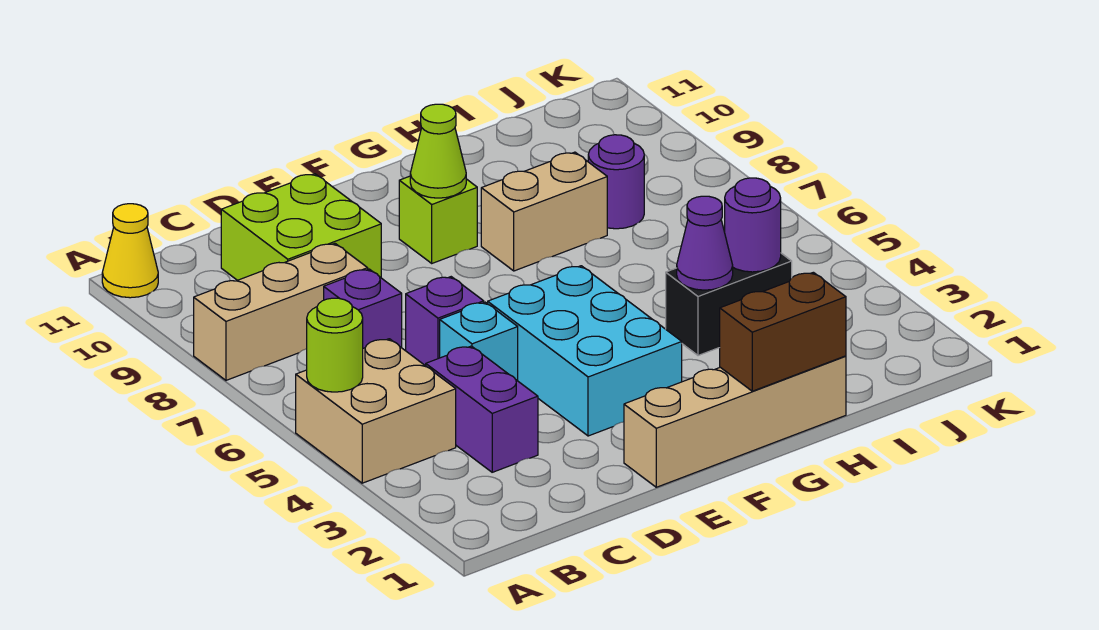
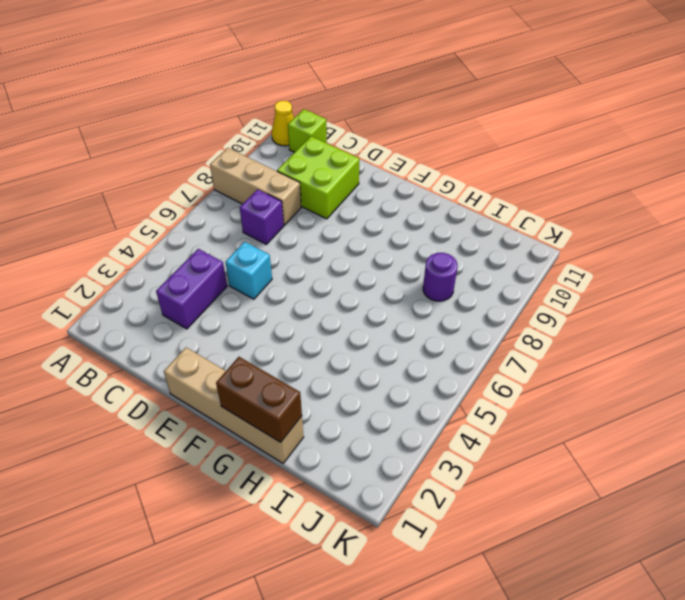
lime 1x1 brick [288,109,327,152] -> lime 1x1 brick moved to [399,176,477,263]
none -> tan 2x2 brick [296,339,456,483]
none -> purple 1x1 brick [406,277,484,366]
none -> cyan 2x3 brick [488,266,682,436]

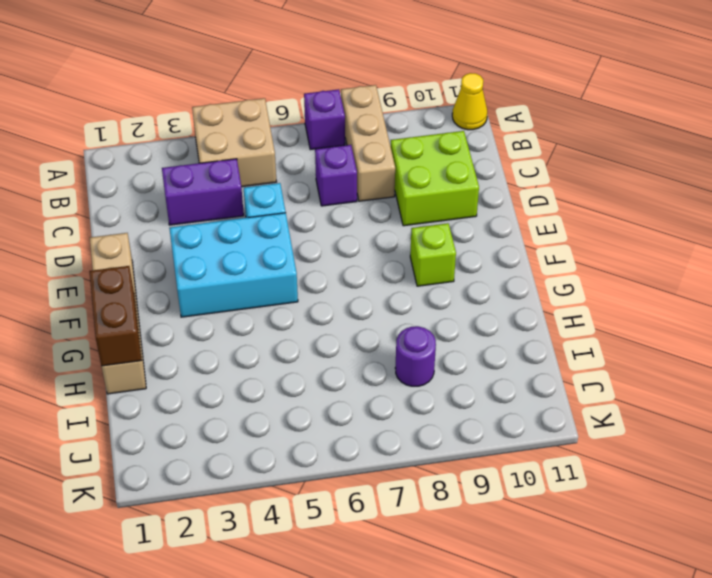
purple 1x1 brick [304,89,345,150] -> purple 1x1 brick moved to [406,277,484,366]
none -> tan 1x2 brick [481,152,607,271]
none -> black 1x2 brick [666,253,792,356]
none -> lime 1x1 round brick [307,298,363,392]

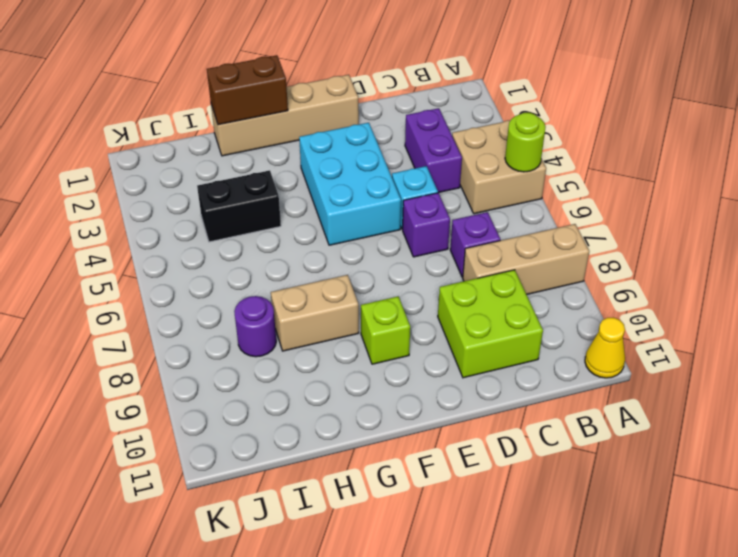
none -> lime 1x1 cone [410,104,466,198]
none -> purple 1x1 cone [677,196,733,290]
none -> purple 1x1 round brick [725,178,781,272]

